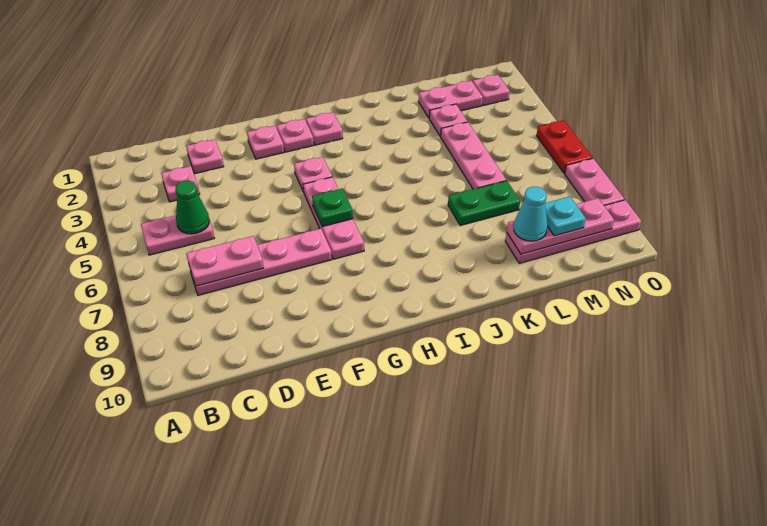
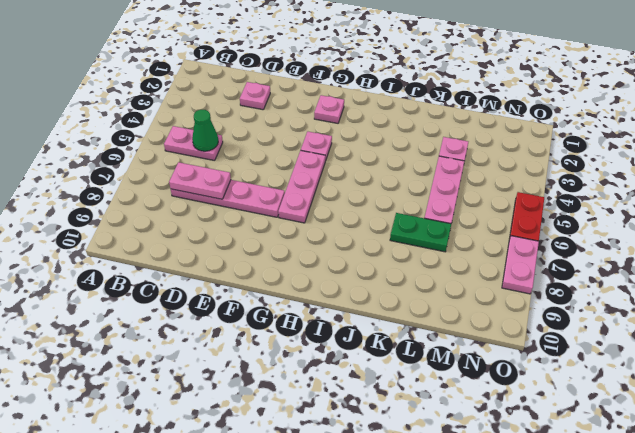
none -> pink 1x1 plate [161,166,200,202]
none -> pink 1x1 plate [247,126,284,159]
none -> pink 1x1 plate [306,112,343,145]

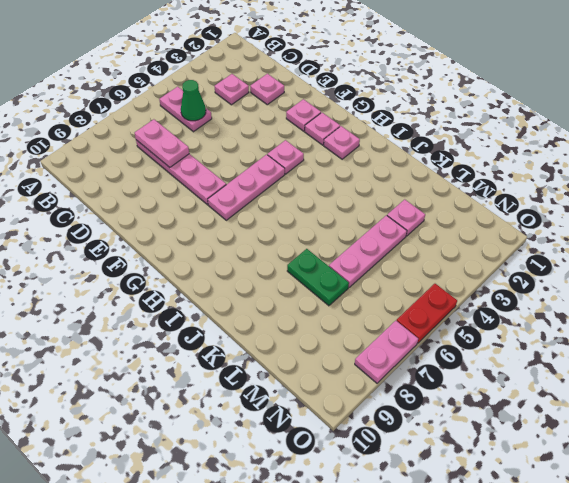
none -> pink 1x2 plate [418,81,483,118]
none -> pink 1x4 plate [505,200,641,263]
none -> pink 1x1 plate [473,75,510,105]

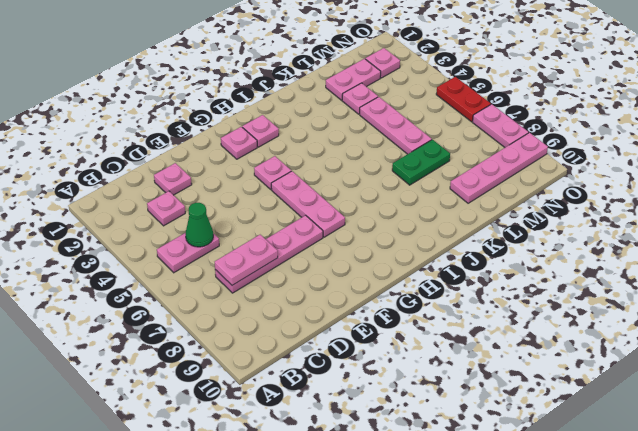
none -> pink 1x1 plate [247,126,284,159]
none -> green 1x1 plate [312,189,353,226]
none -> pink 1x3 plate [507,198,614,254]

